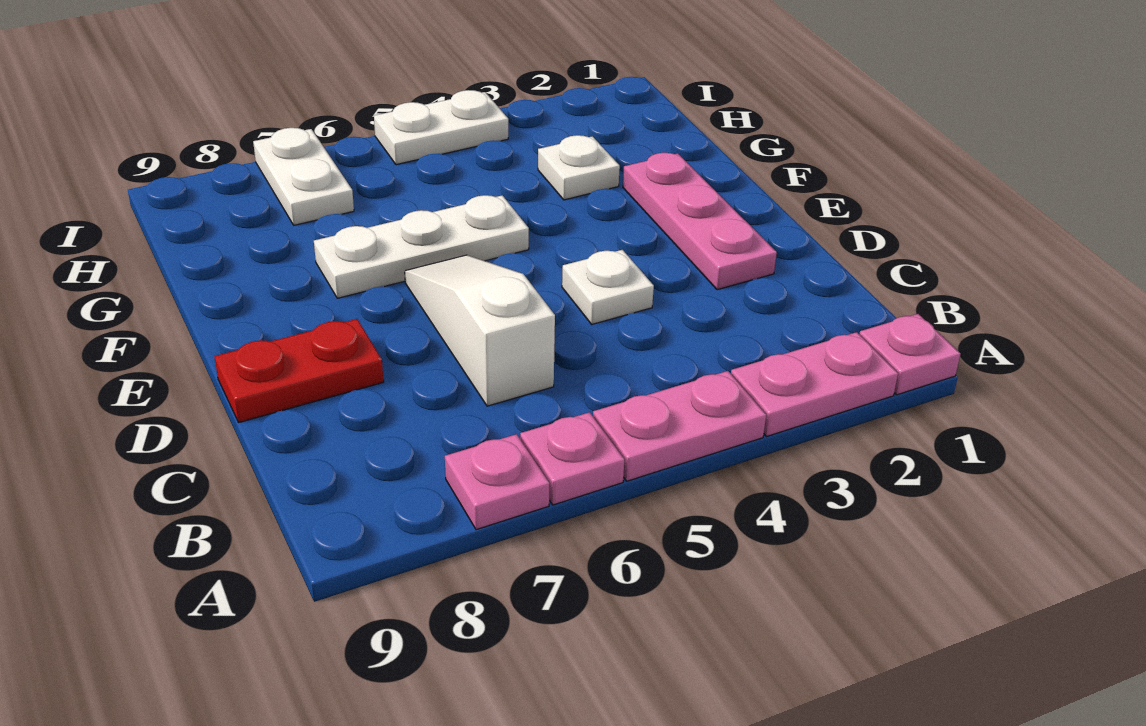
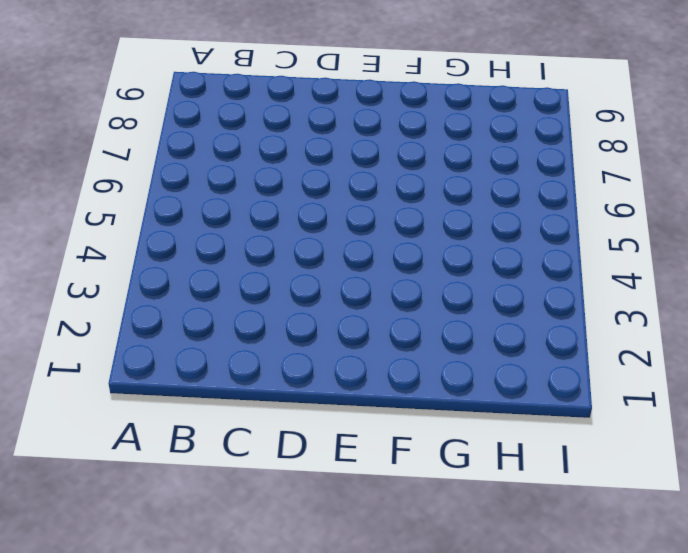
none -> pink 1x1 plate [859,314,960,395]
none -> pink 1x2 plate [731,332,898,436]
none -> pink 1x2 plate [593,371,766,481]

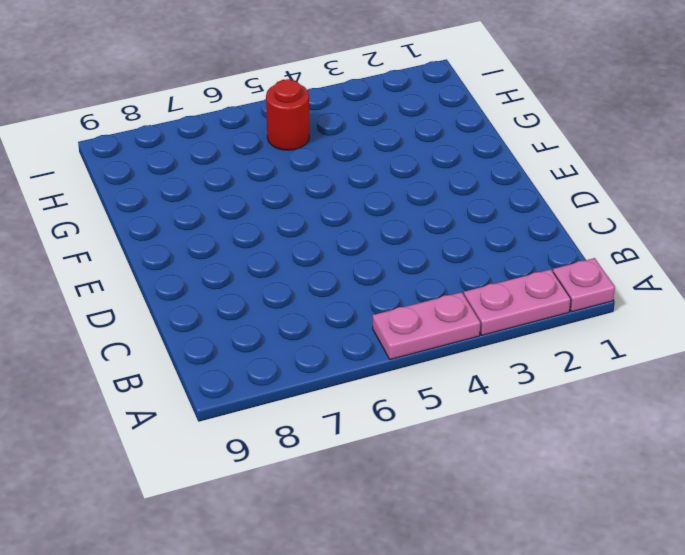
red 1x1 round brick [266,79,309,150] -> none
none -> pink 1x1 plate [520,412,624,505]
none -> pink 1x1 plate [445,434,549,530]
none -> white 1x3 slope [405,255,555,406]

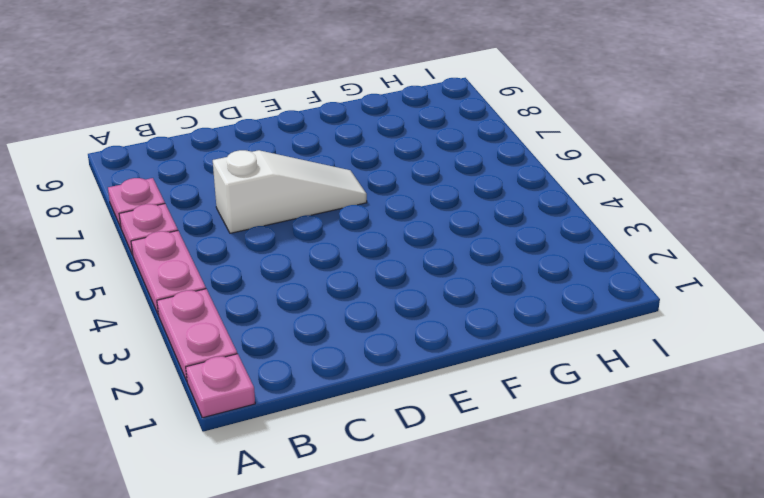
none -> pink 1x3 plate [623,153,777,290]
none -> white 1x1 plate [562,250,654,324]
none -> red 1x2 plate [214,319,384,422]

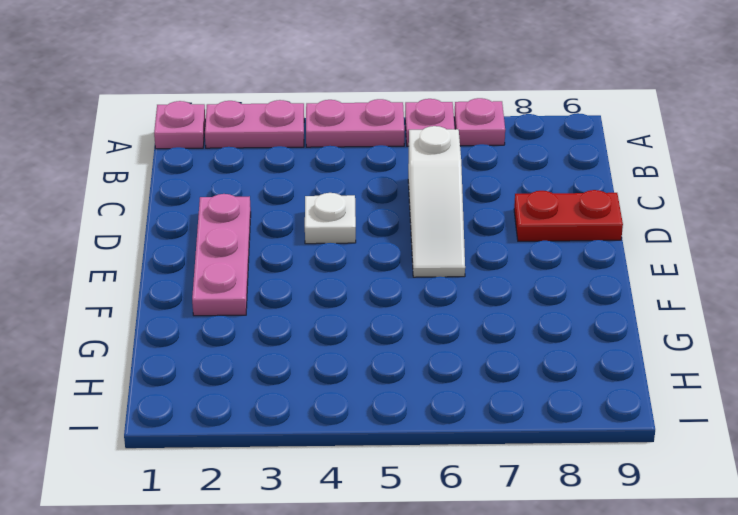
none -> white 1x3 plate [314,195,529,298]
none -> white 1x1 plate [538,135,620,200]
none -> white 1x2 plate [253,128,354,225]

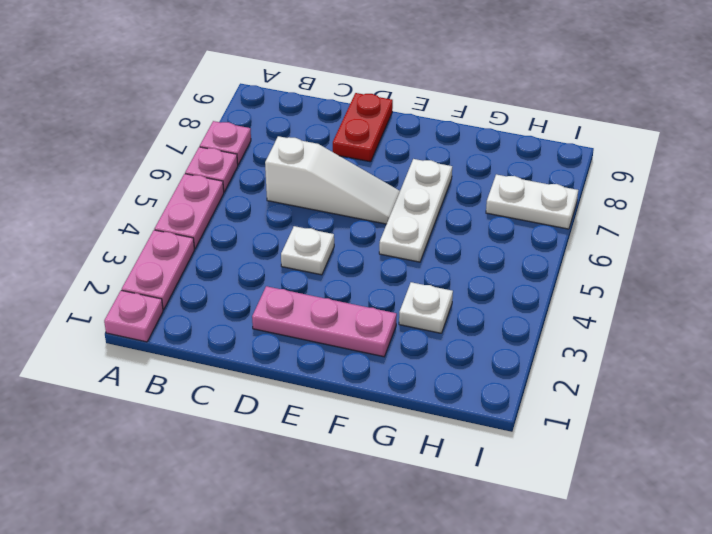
none -> white 1x2 plate [374,90,508,165]

